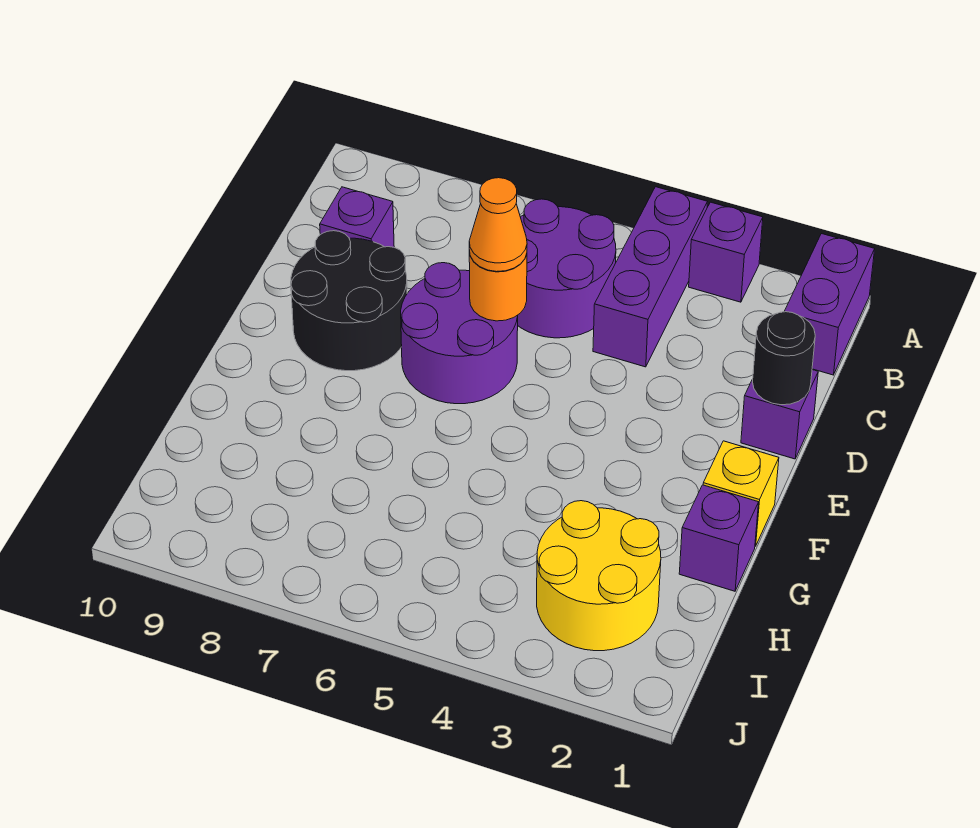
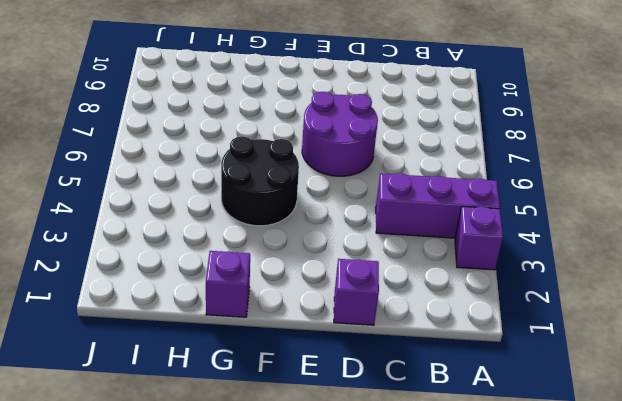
black 2x2 round brick [221,136,299,226] -> black 2x2 round brick moved to [291,231,407,371]
none -> purple 1x2 brick [784,234,875,375]
none -> purple 2x2 round brick [518,199,616,338]
none -> purple 1x1 brick [320,187,394,247]

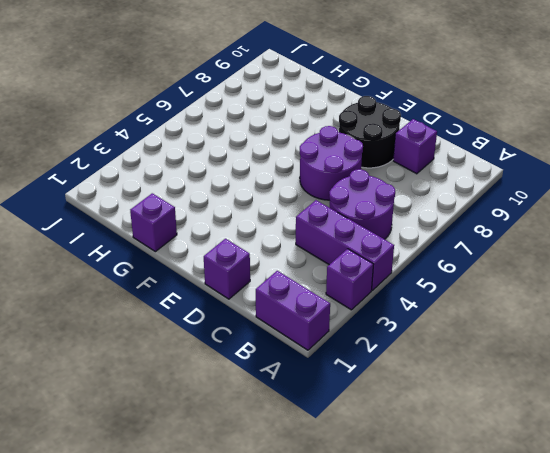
none -> yellow 1x1 brick [703,441,779,546]
none -> yellow 2x2 round brick [537,501,661,651]
none -> black 1x1 round brick [753,312,815,405]

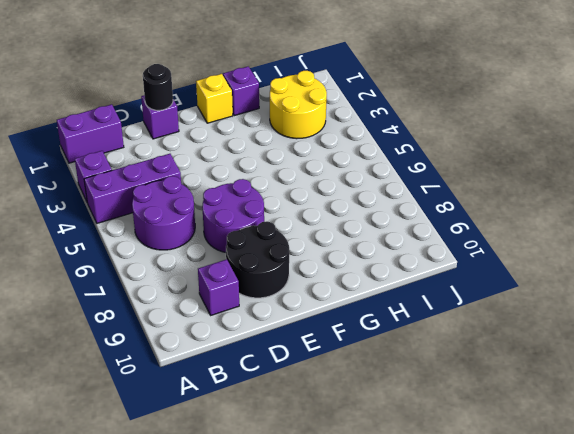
none -> orange 1x1 round brick [469,251,527,321]
none -> orange 1x1 cone [469,178,527,272]

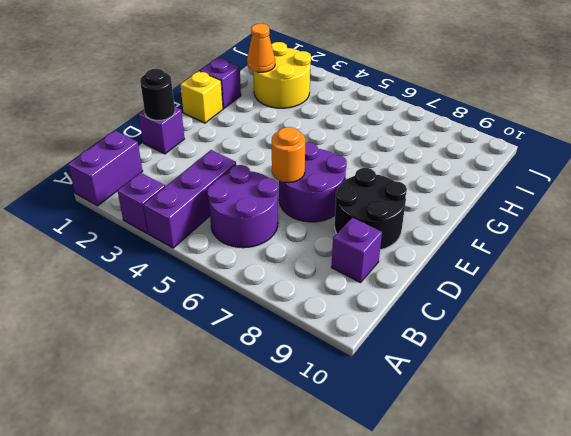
orange 1x1 cone [247,23,275,72] -> orange 1x1 cone moved to [469,178,527,272]

